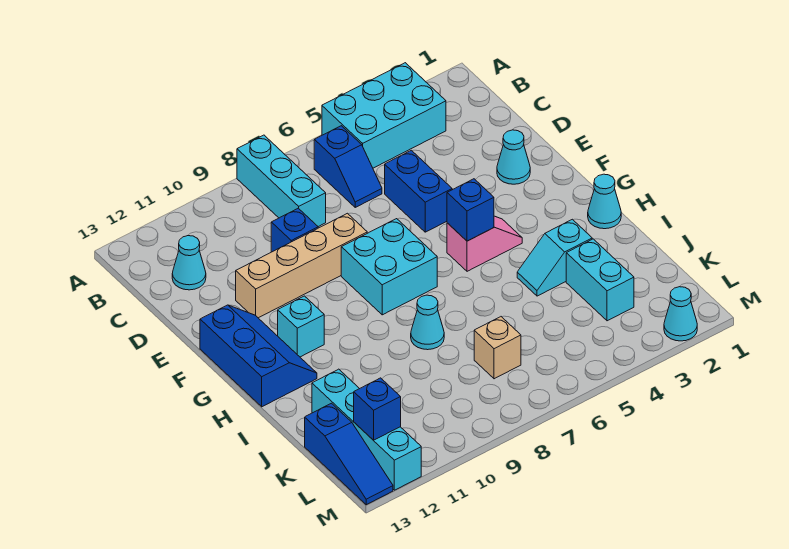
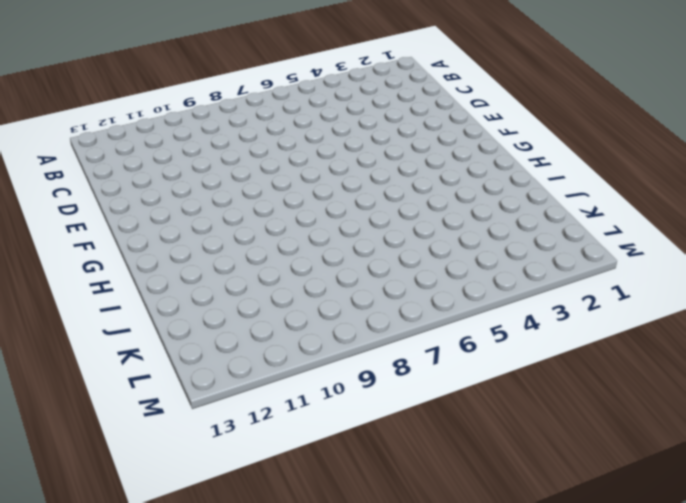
none -> cyan 2x3 brick [322,63,446,168]
none -> cyan 1x3 brick [237,135,326,227]
none -> blue 1x2 slope [314,126,382,207]

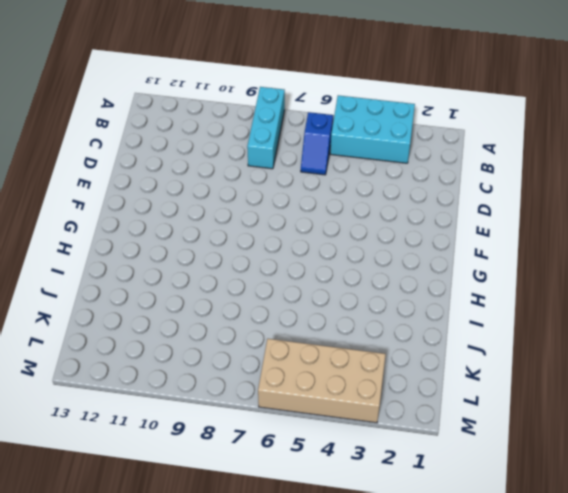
tan 2x4 brick [258,339,386,423] -> none
none -> cyan 1x1 cone [172,236,206,290]
none -> blue 1x2 brick [385,150,452,232]
none -> blue 1x1 brick [271,208,318,252]

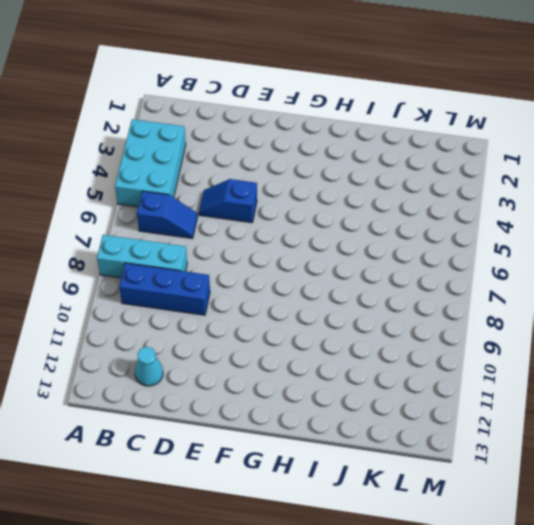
blue 1x3 brick [119,263,210,315] -> blue 1x1 brick [271,208,318,252]
blue 1x2 slope [199,179,257,223] -> blue 1x2 brick [385,150,452,232]
none -> cyan 1x1 cone [497,130,530,184]
none -> tan 1x4 brick [236,213,367,318]
none -> cyan 2x2 brick [341,219,437,315]

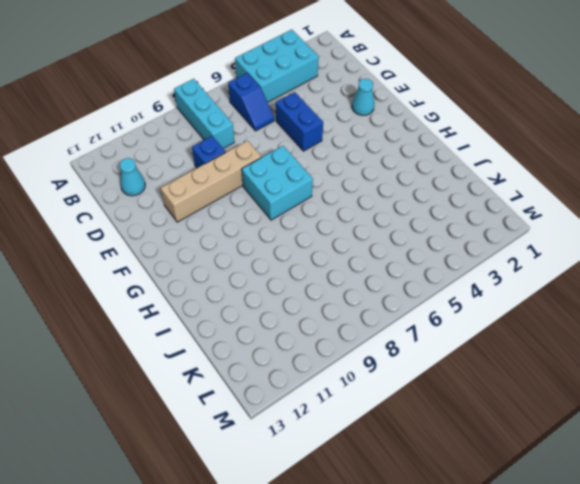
none -> blue 2x3 slope [200,305,317,407]
none -> pink 1x2 slope [447,216,522,271]
none -> cyan 1x1 brick [278,296,324,357]

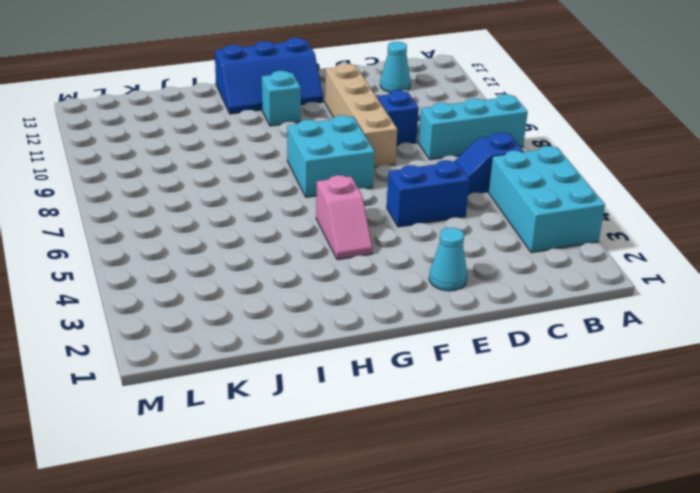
none -> cyan 1x1 cone [588,174,621,229]
none -> cyan 1x2 slope [517,219,592,296]
none -> cyan 1x1 cone [411,295,444,350]

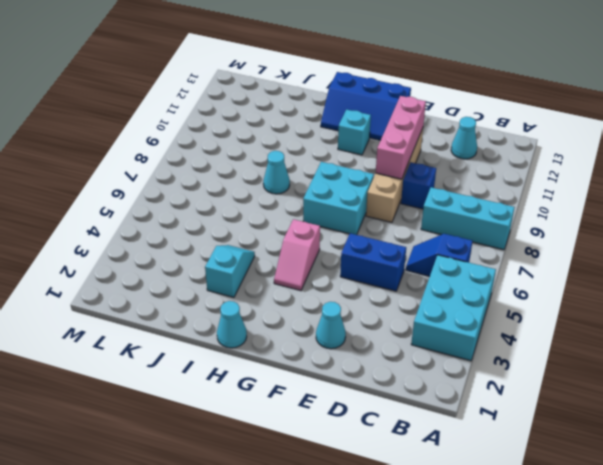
pink 1x3 brick [376,96,426,179] -> none
none -> cyan 1x2 brick [566,239,634,321]
none -> cyan 1x4 brick [312,369,421,490]
none -> tan 1x1 brick [474,317,521,379]

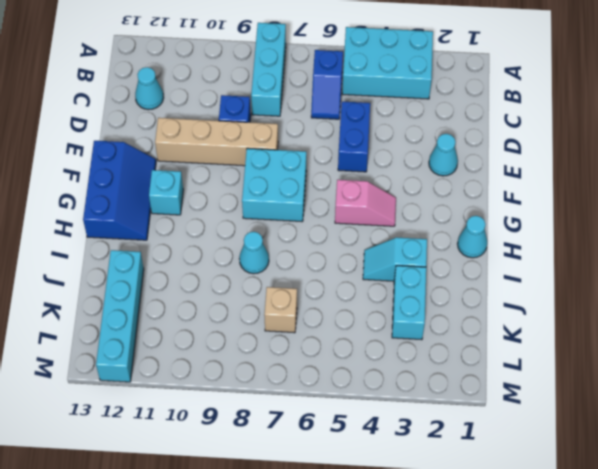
none -> blue 1x3 slope [305,403,393,505]
none -> cyan 1x1 cone [664,287,697,341]
none -> blue 1x1 brick [447,179,494,241]

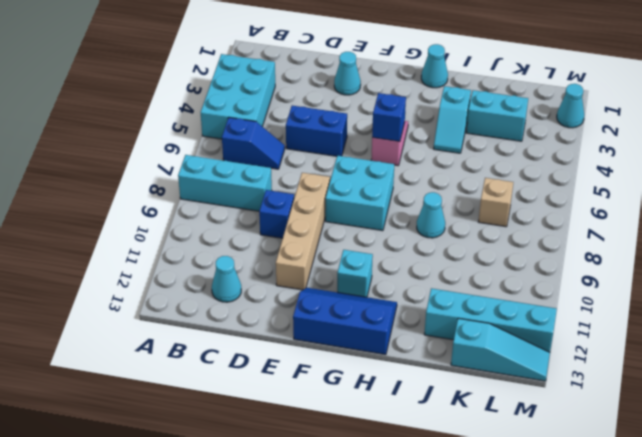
cyan 1x3 slope [451,318,550,381] -> blue 1x3 slope [305,403,393,505]
none -> blue 1x1 brick [354,378,401,440]

